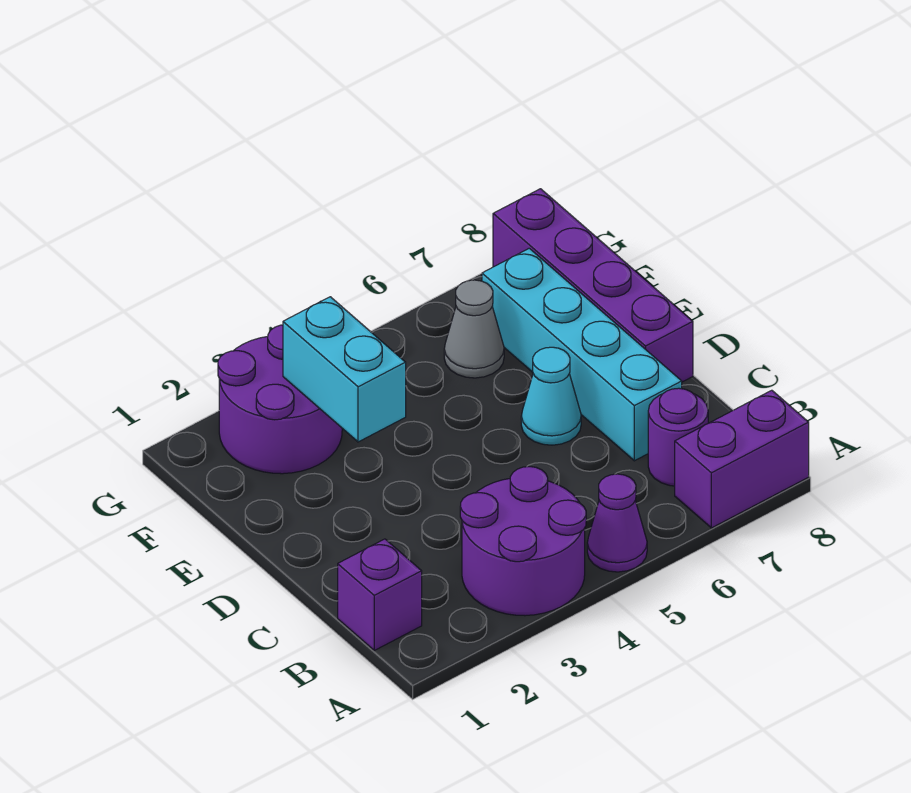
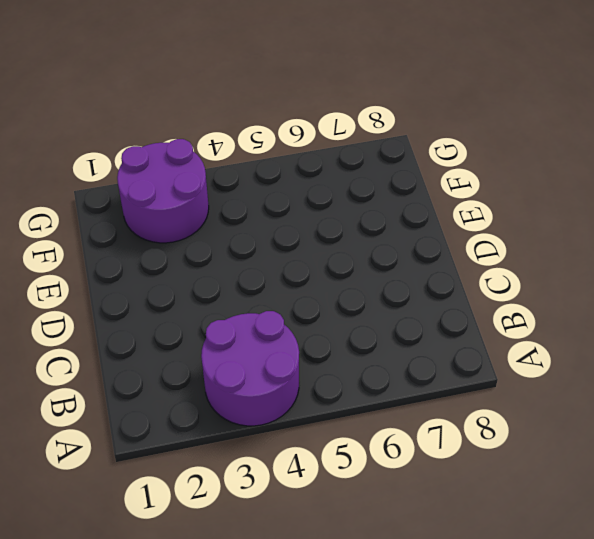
none -> purple 1x1 cone [587,474,647,572]
none -> purple 1x2 brick [675,390,809,528]

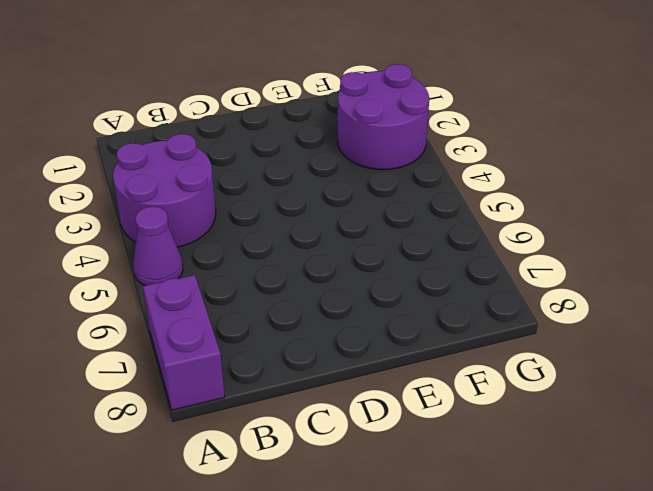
none -> purple 1x1 brick [338,539,422,650]
none -> purple 1x1 round brick [648,388,708,486]

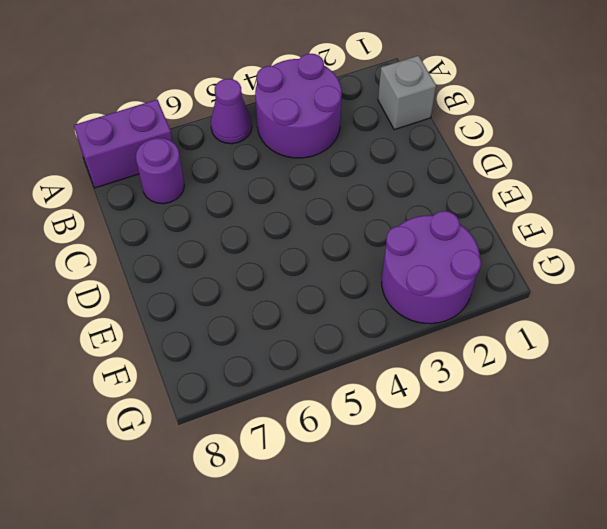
grey 1x1 brick [378,56,436,130] -> purple 1x1 brick [338,539,422,650]
none -> cyan 1x4 brick [482,248,682,461]
none -> cyan 1x1 cone [521,347,581,445]

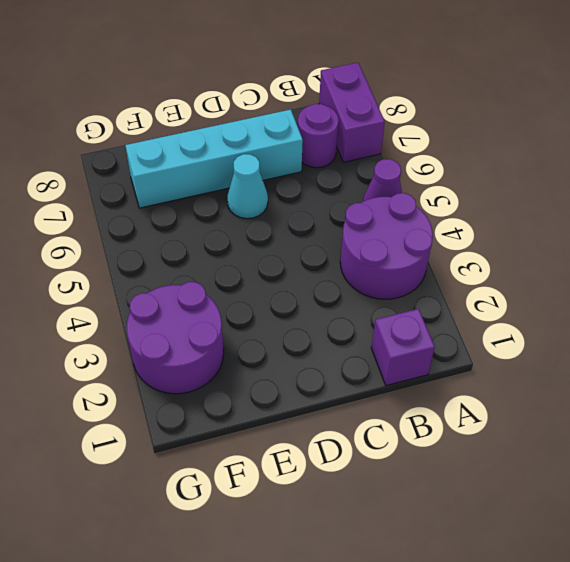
none -> purple 1x4 brick [493,189,693,382]
none -> grey 1x1 cone [444,280,504,378]

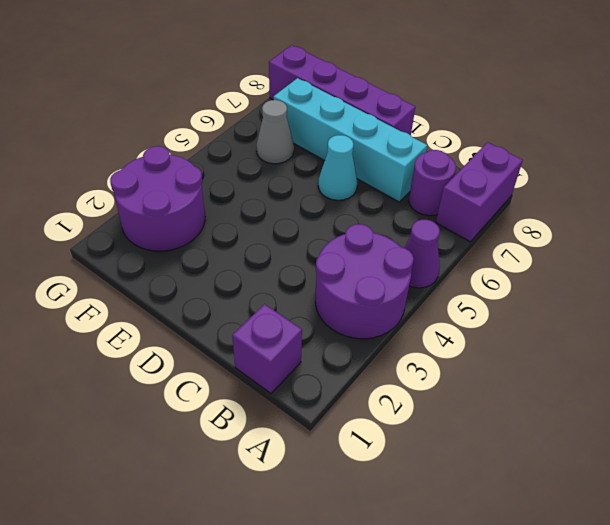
none -> cyan 1x2 brick [283,297,406,442]

